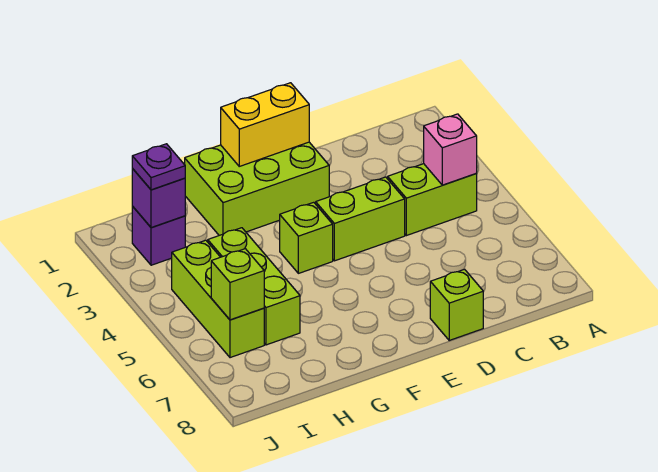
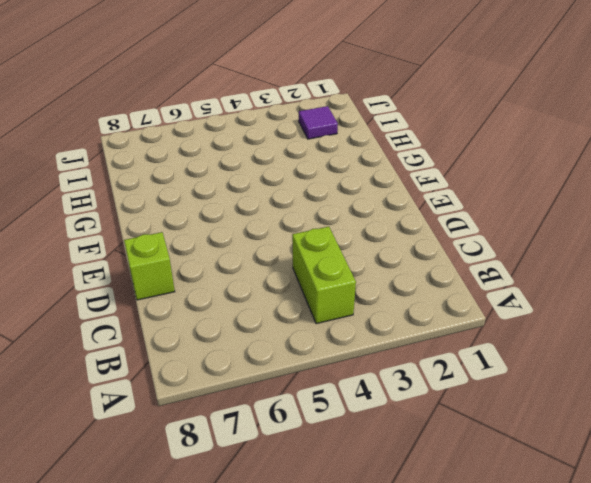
purple 1x1 tile [299,106,338,139] -> purple 1x1 brick [132,206,185,265]
none -> lime 1x2 brick [316,177,405,261]
none -> lime 2x3 brick [185,142,329,235]
none -> lime 1x1 brick [280,202,333,273]

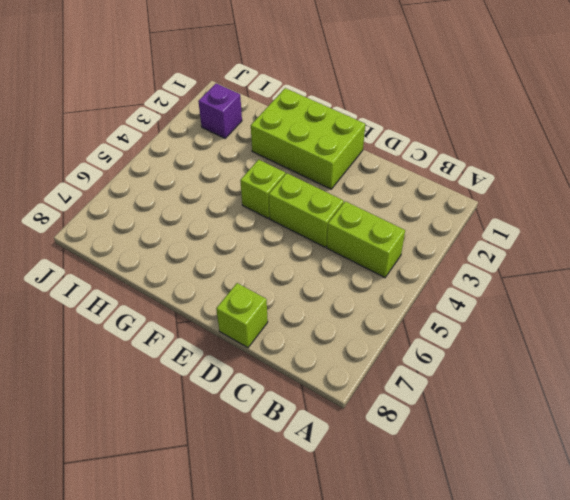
none -> lime 1x3 brick [208,228,300,345]
none -> lime 1x3 brick [172,240,264,358]
none -> pink 1x1 brick [424,114,477,185]

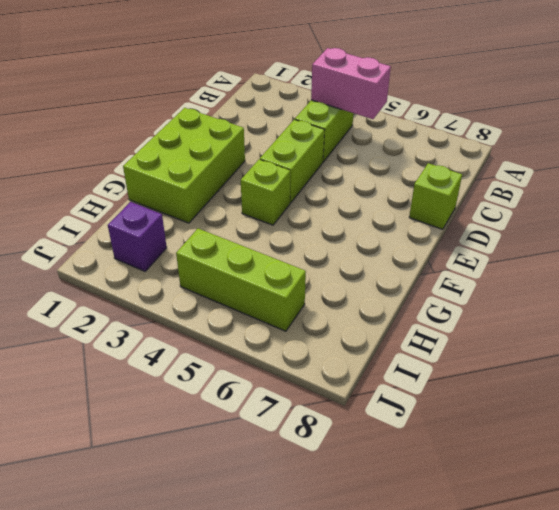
pink 1x2 brick [311,48,391,119] -> pink 1x1 brick [424,114,477,185]
none -> lime 1x3 brick [208,228,300,345]
none -> yellow 1x2 brick [221,83,309,166]
none -> purple 1x1 brick [132,169,185,228]

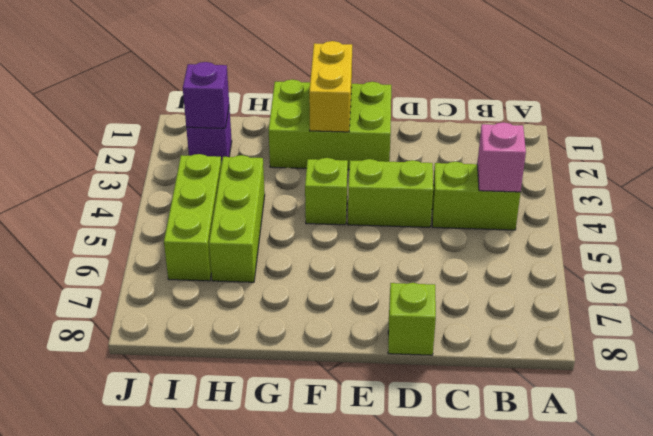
yellow 1x2 brick [309,41,352,132] -> yellow 1x2 brick turned to [221,83,309,166]
none -> lime 1x1 brick [211,249,264,320]
none -> purple 1x1 plate [132,144,185,190]

